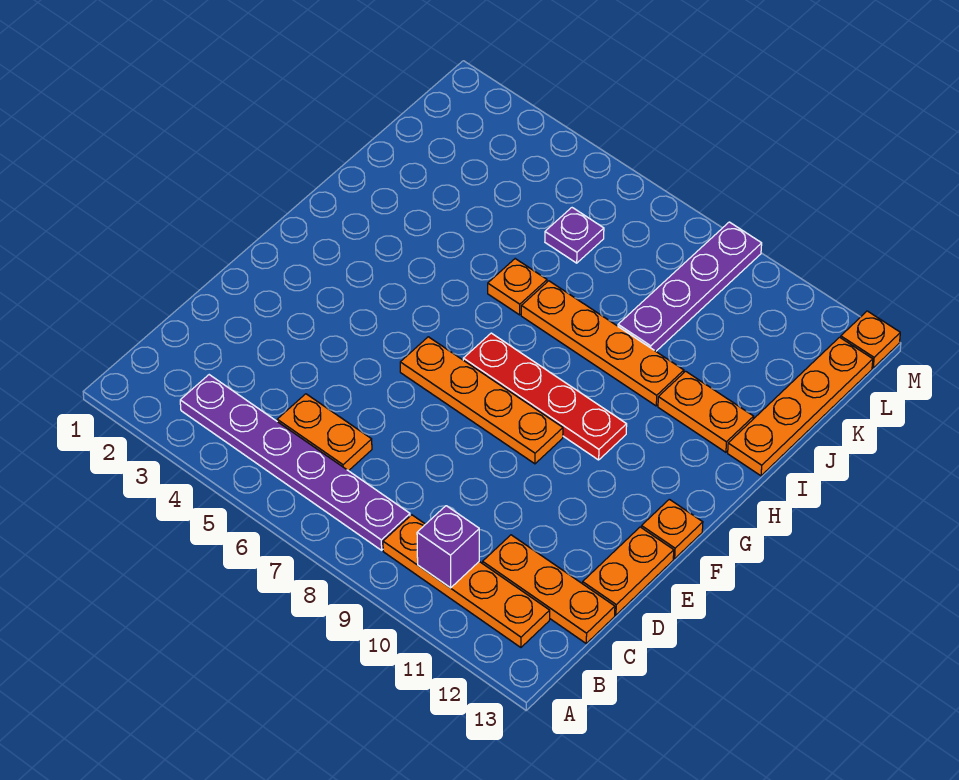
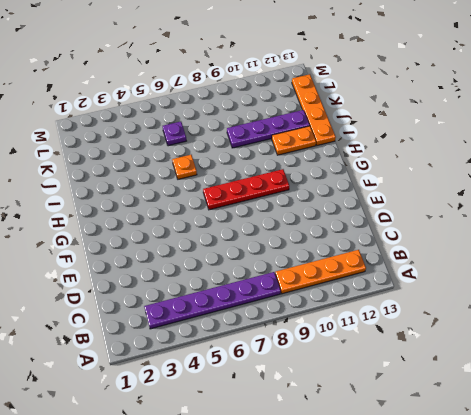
purple 1x4 plate [227,110,310,148] -> purple 1x4 plate turned to [618,222,762,351]
none -> orange 1x2 plate [277,394,372,471]
none -> orange 1x3 plate [483,535,615,643]
none -> orange 1x2 plate [583,527,674,615]

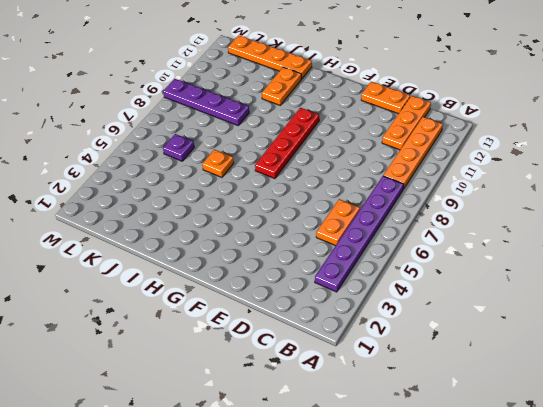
none -> orange 1x4 plate [400,337,563,464]
none -> orange 1x1 plate [641,499,703,559]
none -> orange 1x4 plate [521,281,684,406]

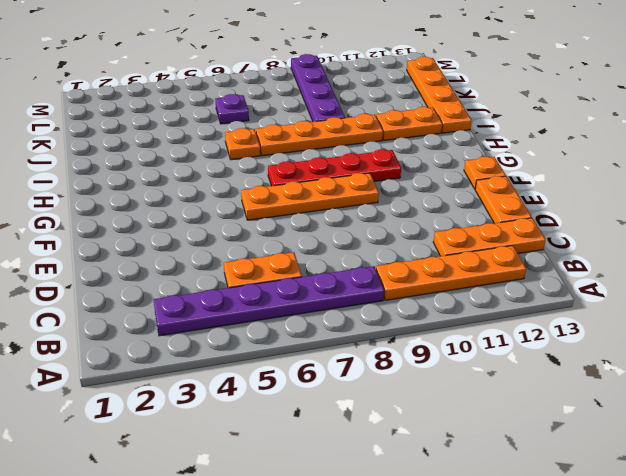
none -> orange 1x1 plate [841,311,900,368]
none -> purple 1x1 brick [417,506,479,588]

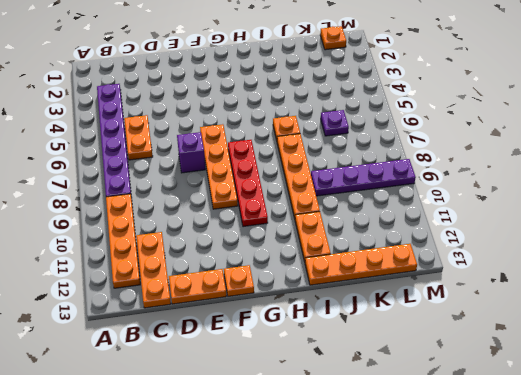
purple 1x1 brick [177,132,205,173] -> purple 1x1 brick moved to [417,506,479,588]
orange 1x1 plate [320,26,346,50] -> orange 1x1 plate moved to [841,311,900,368]

